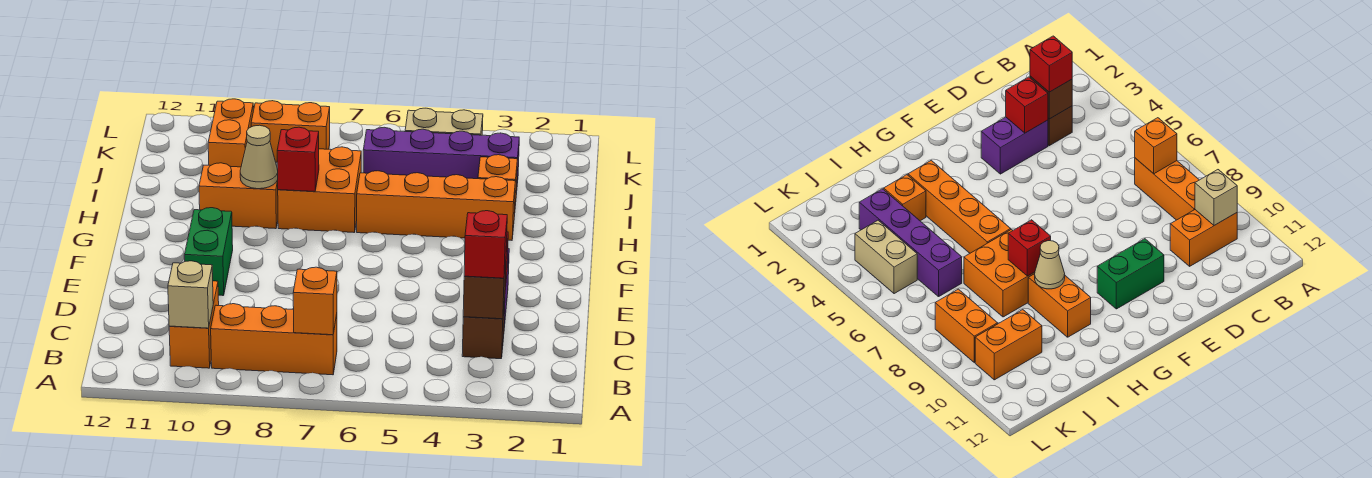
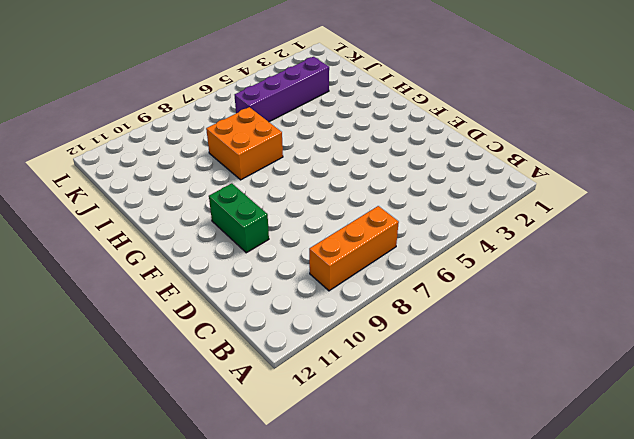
none -> orange 1x2 brick [169,281,219,368]
none -> brown 1x1 brick [462,302,505,359]
none -> purple 1x2 brick [981,117,1048,174]

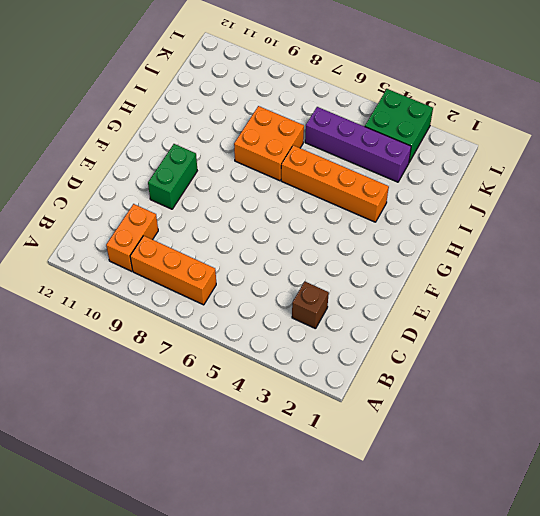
green 2x2 brick [365,89,433,162] -> tan 1x2 brick [405,108,483,135]
none -> purple 1x2 brick [981,117,1048,174]
none -> orange 1x2 brick [199,163,278,229]
none -> orange 1x1 brick [478,155,517,216]

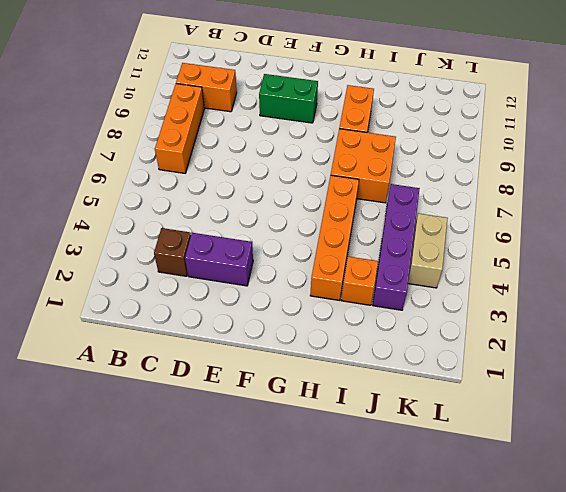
none -> orange 1x2 brick [208,99,253,167]
none -> orange 1x2 brick [251,101,330,162]
none -> orange 1x1 brick [293,267,337,335]

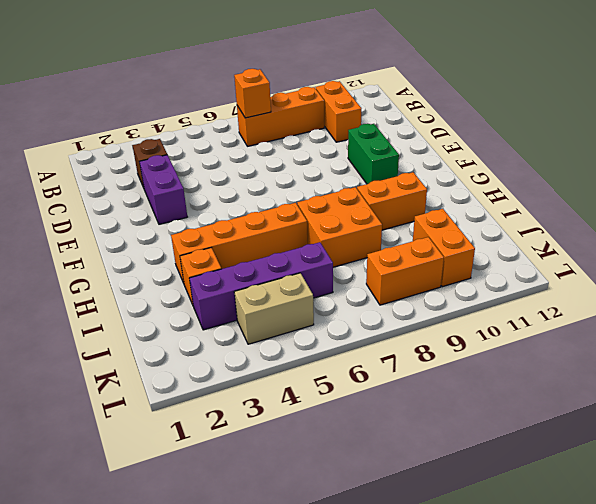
none -> tan 1x1 brick [168,261,213,328]
none -> brown 1x1 brick [463,263,506,319]
none -> red 1x1 brick [1006,77,1048,133]

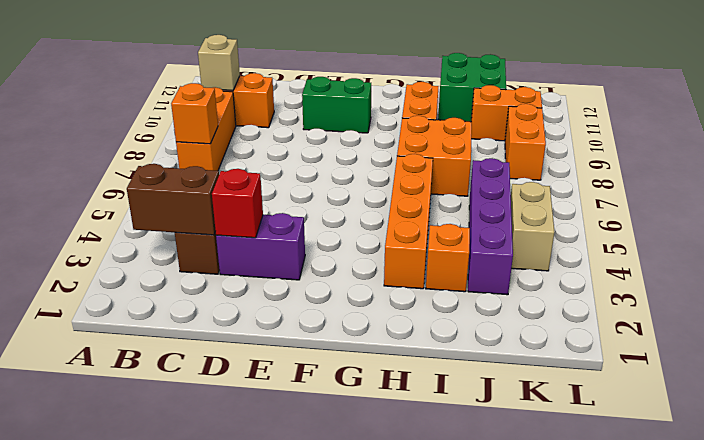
brown 1x2 brick [127,164,219,235] -> brown 1x1 brick [463,263,506,319]
green 2x2 brick [438,53,506,122] -> none
none -> red 1x1 brick [277,127,319,192]
none -> tan 1x1 cone [240,125,278,189]
none -> red 1x1 brick [464,211,507,278]

